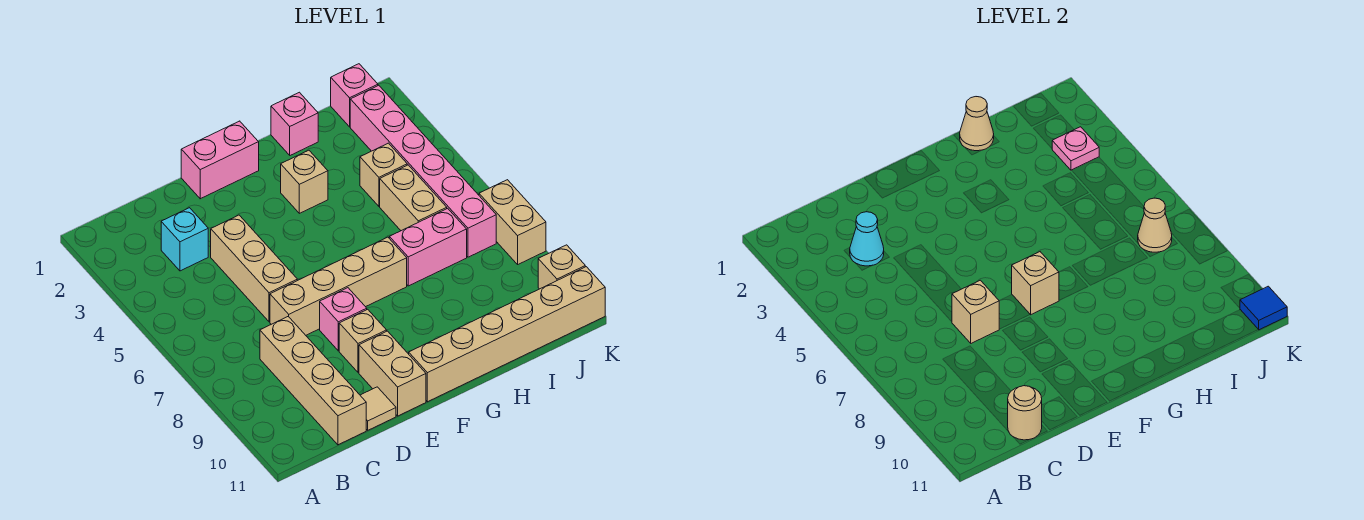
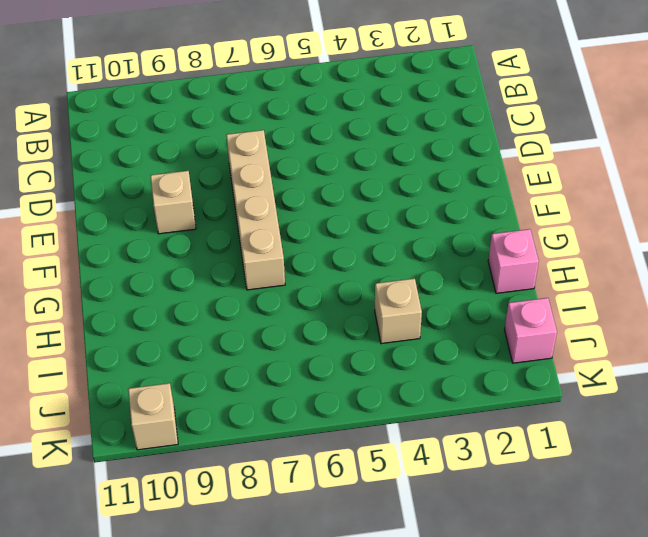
none -> cyan 1x1 brick [161,208,208,271]
none -> tan 1x4 brick [260,317,366,445]
none -> tan 1x3 brick [211,215,297,322]

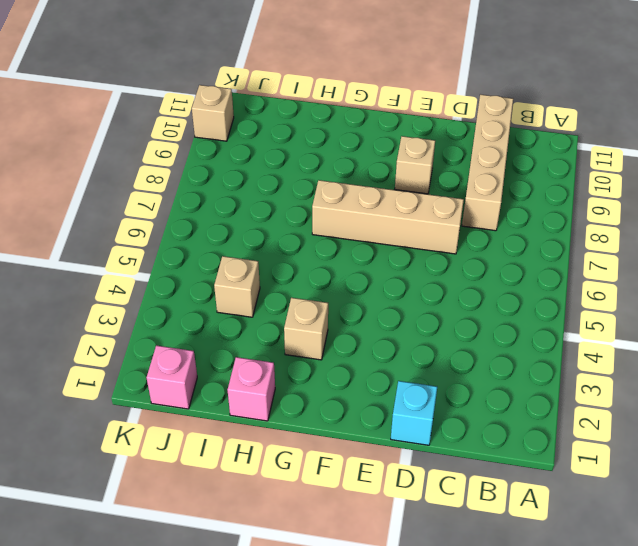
cyan 1x1 brick [391,381,437,445] -> cyan 1x1 brick moved to [161,208,208,271]
none -> tan 1x3 brick [211,215,297,322]
none -> tan 1x1 tile [360,387,396,430]
none -> pink 1x2 brick [181,121,259,199]

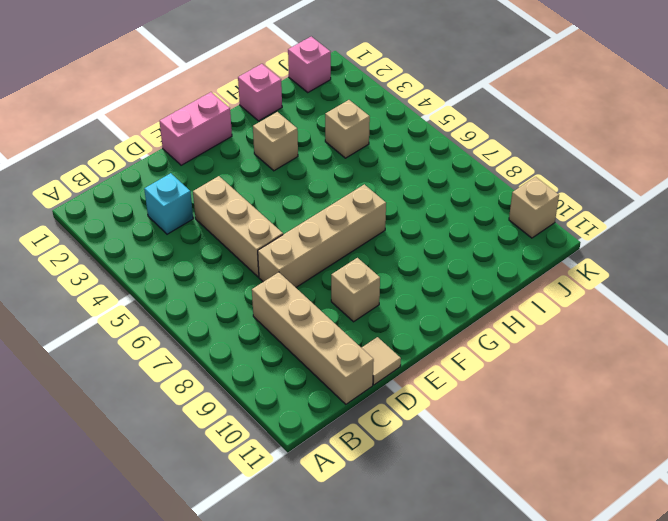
none -> pink 1x1 brick [320,288,367,351]
none -> tan 1x2 brick [359,331,426,416]
none -> tan 1x6 brick [409,267,605,402]

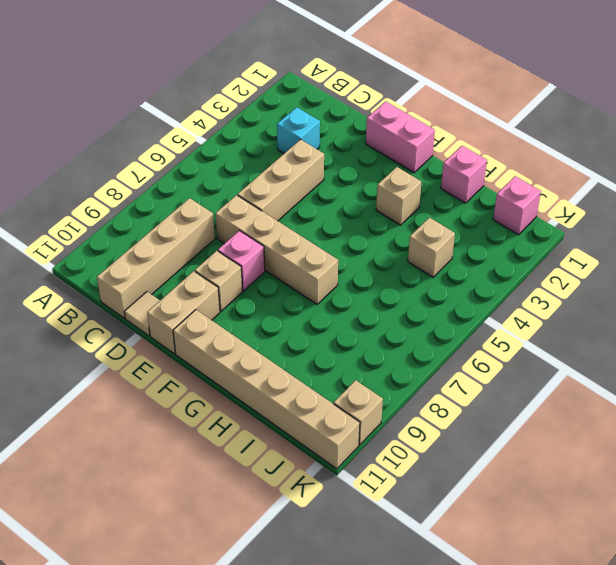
none -> pink 1x2 brick [389,208,467,286]
none -> tan 1x2 brick [380,165,447,231]
none -> pink 1x6 brick [350,85,496,257]

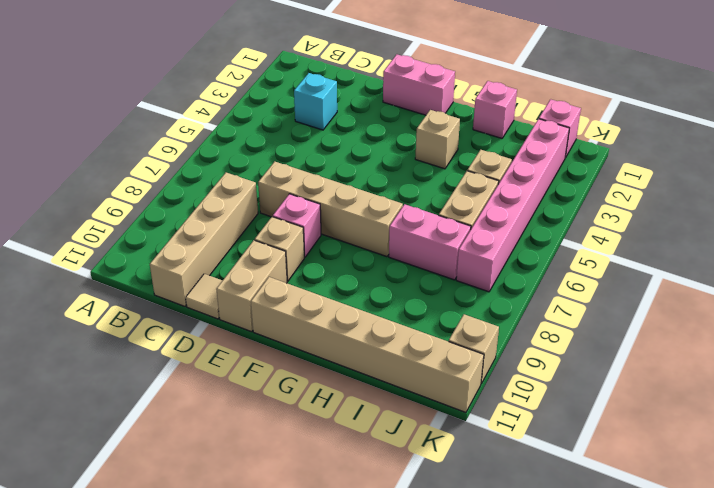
none -> tan 1x3 brick [211,215,297,322]
none -> tan 1x2 brick [479,180,546,264]
none -> cyan 1x1 cone [850,212,884,266]

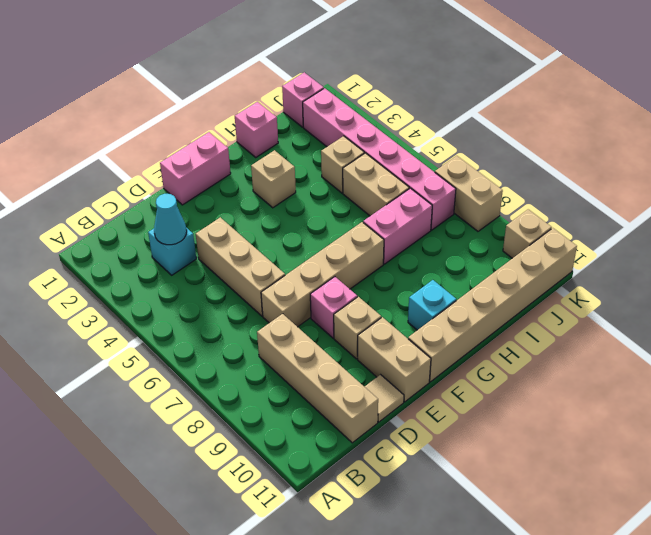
cyan 1x1 brick [408,280,456,330] -> none
none -> tan 1x1 round brick [1008,386,1042,440]
none -> tan 1x1 brick [952,280,999,343]
none -> tan 1x1 brick [1012,252,1059,315]

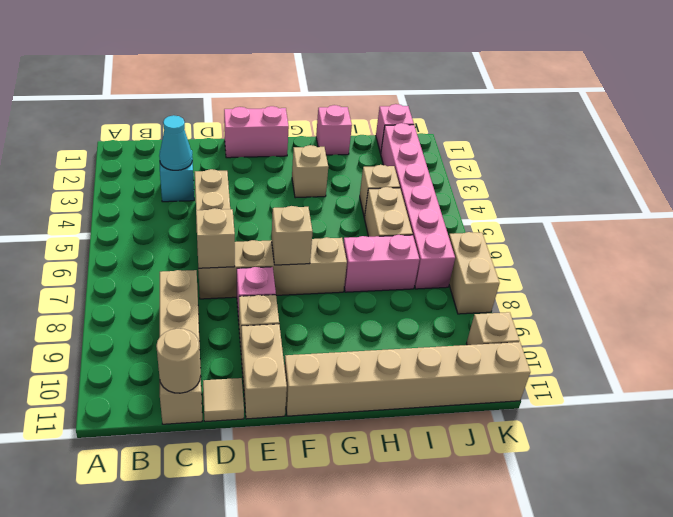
none -> tan 1x1 cone [960,97,994,151]
none -> pink 1x1 plate [1052,127,1099,170]
none -> tan 1x1 cone [1138,198,1172,252]

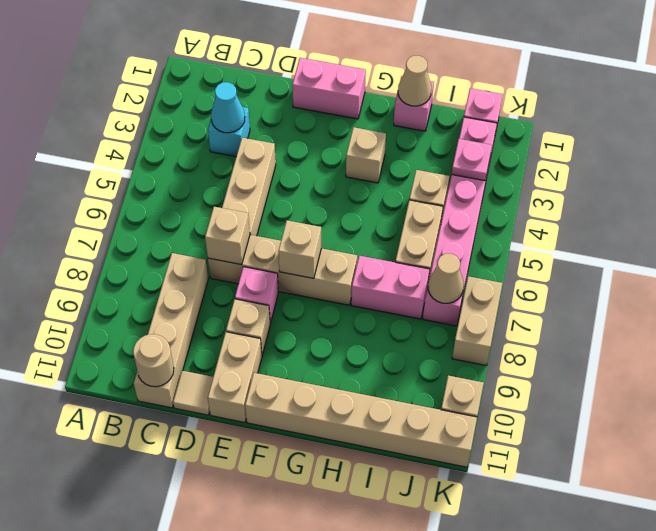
none -> blue 1x1 tile [1240,286,1287,330]

